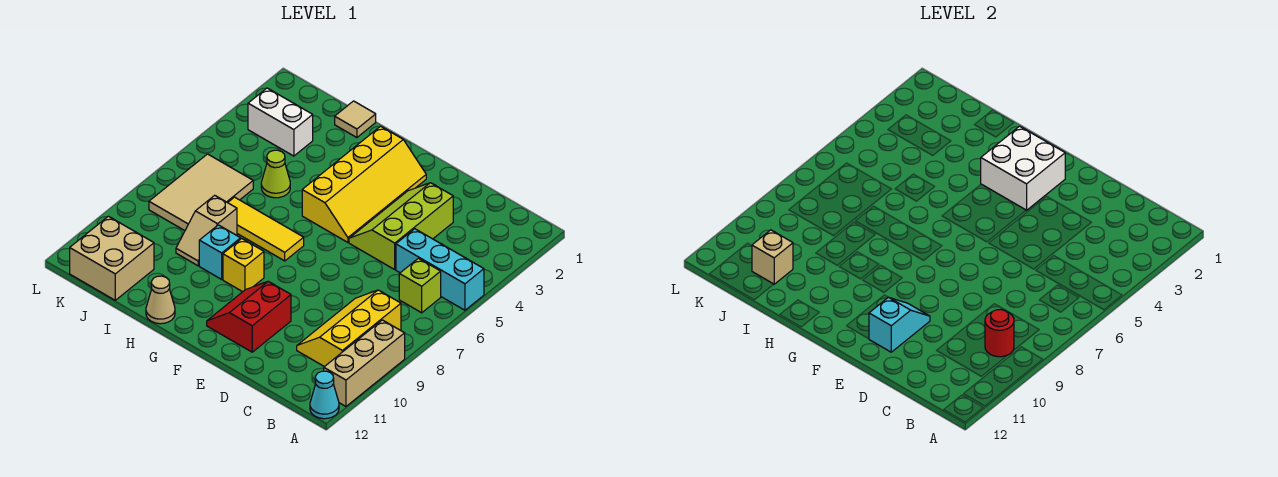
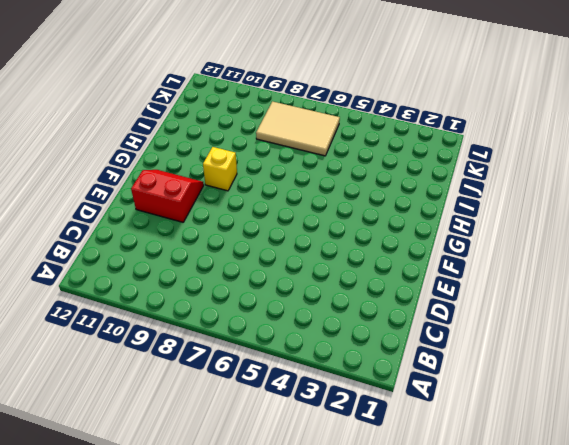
none -> cyan 1x3 brick [396,229,484,310]
none -> tan 1x3 brick [324,320,405,406]
none -> cyan 1x1 cone [310,371,339,419]

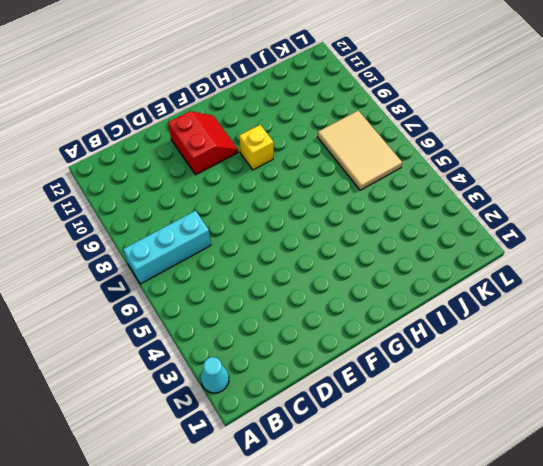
cyan 1x1 cone [201,357,229,393] -> cyan 1x1 cone moved to [310,371,339,419]
cyan 1x3 brick [123,211,211,284] -> cyan 1x3 brick moved to [396,229,484,310]
none -> tan 1x3 brick [324,320,405,406]
none -> lime 1x1 brick [399,258,441,313]
none -> yellow 2x3 slope [297,290,401,367]

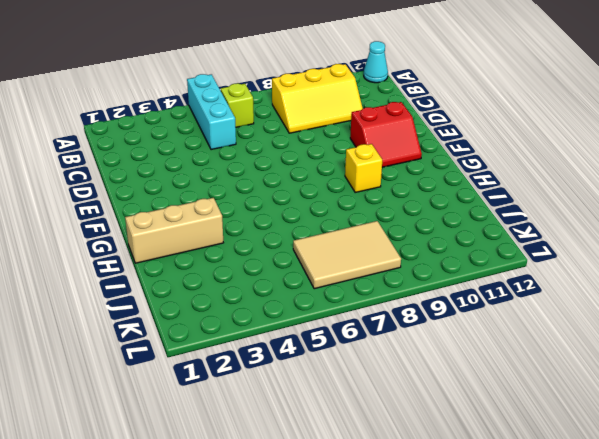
tan 1x3 brick [125,198,223,263] -> tan 1x3 brick moved to [324,320,405,406]
none -> lime 2x3 slope [349,183,453,269]
none -> yellow 2x4 slope [302,126,426,242]
none -> yellow 1x3 tile [228,197,304,261]

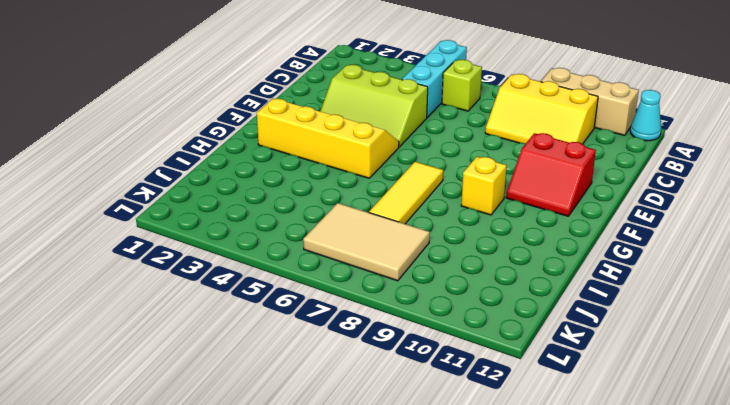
none -> cyan 1x1 brick [199,225,241,279]
none -> tan 1x1 cone [146,276,175,324]
none -> tan 1x1 tile [335,101,376,138]

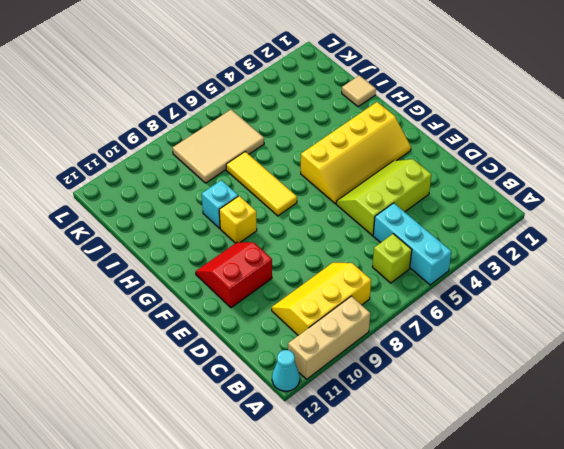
none -> tan 1x1 cone [146,276,175,324]
none -> lime 1x1 cone [261,150,290,198]
none -> tan 1x2 slope [176,195,237,266]

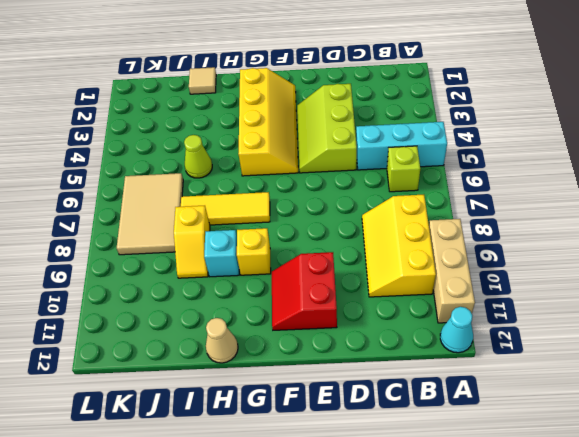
yellow 1x2 slope [174,206,210,278] -> tan 1x2 slope [176,195,237,266]
none -> white 1x2 brick [248,88,313,156]
none -> tan 2x2 brick [70,216,154,300]
none -> red 1x1 round brick [985,310,1014,357]

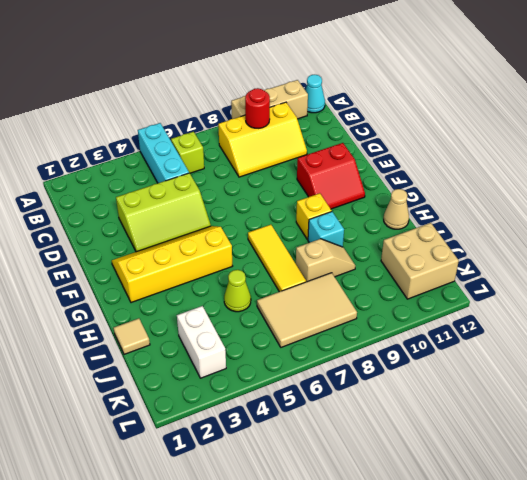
none -> cyan 1x2 slope [869,297,930,352]
none -> white 2x2 brick [981,126,1065,210]
none -> tan 1x1 brick [752,230,793,284]

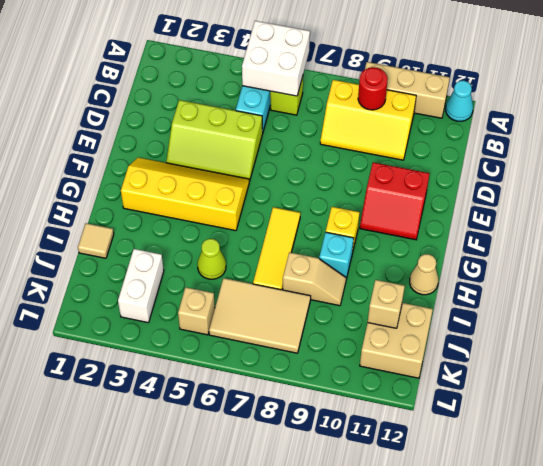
white 2x2 brick [242,21,310,96] -> white 2x2 brick moved to [981,126,1065,210]
tan 1x1 brick [178,287,215,335] -> none
none -> cyan 1x2 slope [869,297,930,352]

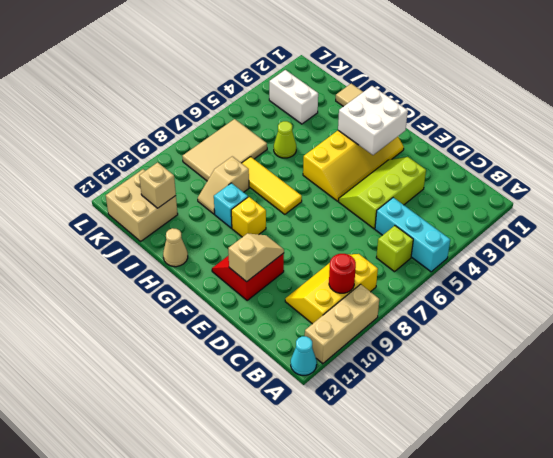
tan 1x2 slope [228,234,284,282] -> cyan 1x2 slope [869,297,930,352]

